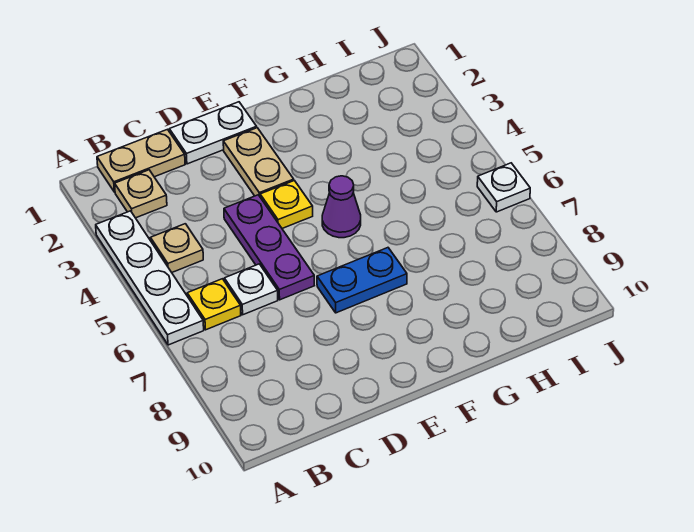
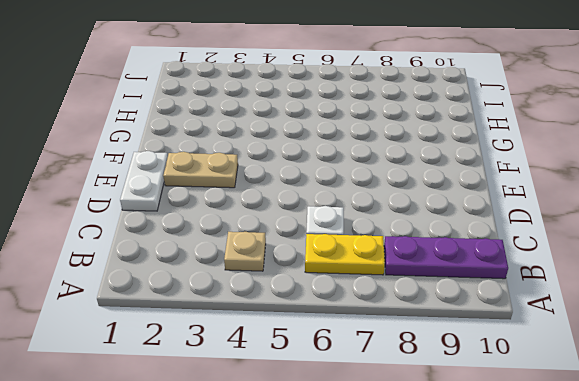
yellow 1x2 plate [305,234,385,275] -> yellow 1x1 plate [187,279,241,330]
purple 1x3 plate [384,236,508,279] -> purple 1x3 plate moved to [224,195,314,300]
none -> white 1x4 plate [96,211,204,345]
none -> tan 1x2 plate [97,129,185,192]
none -> tan 1x1 plate [115,170,167,218]

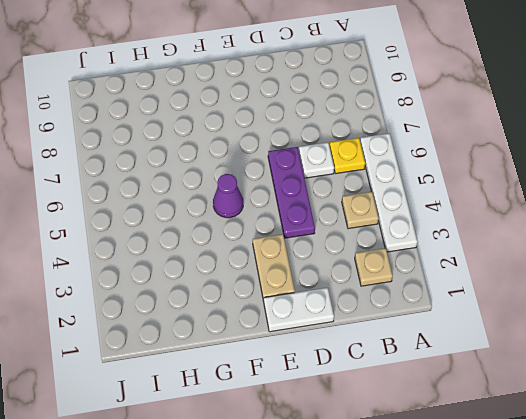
none -> tan 1x2 plate [97,129,185,192]
none -> yellow 1x1 plate [260,181,313,228]
none -> blue 1x2 plate [317,248,407,313]

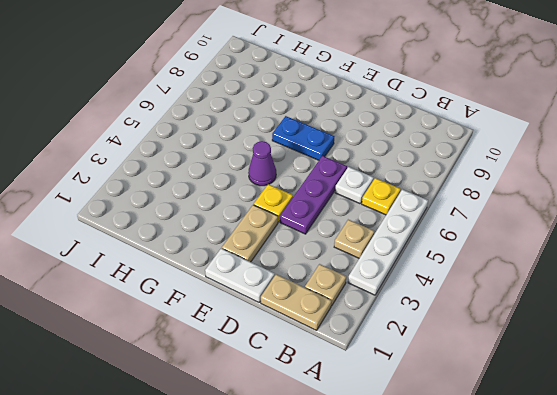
none -> white 1x1 plate [477,163,530,212]

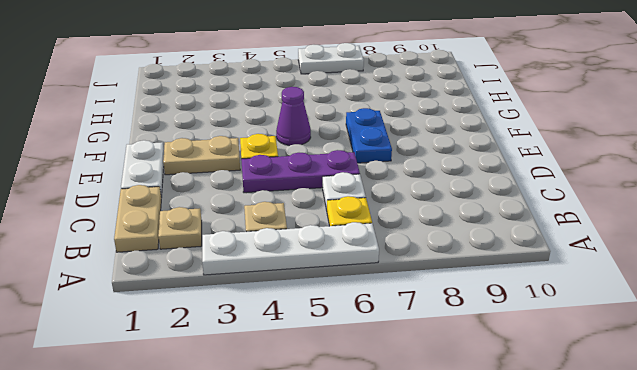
white 1x2 plate [298,43,364,74] -> white 1x1 plate [477,163,530,212]

